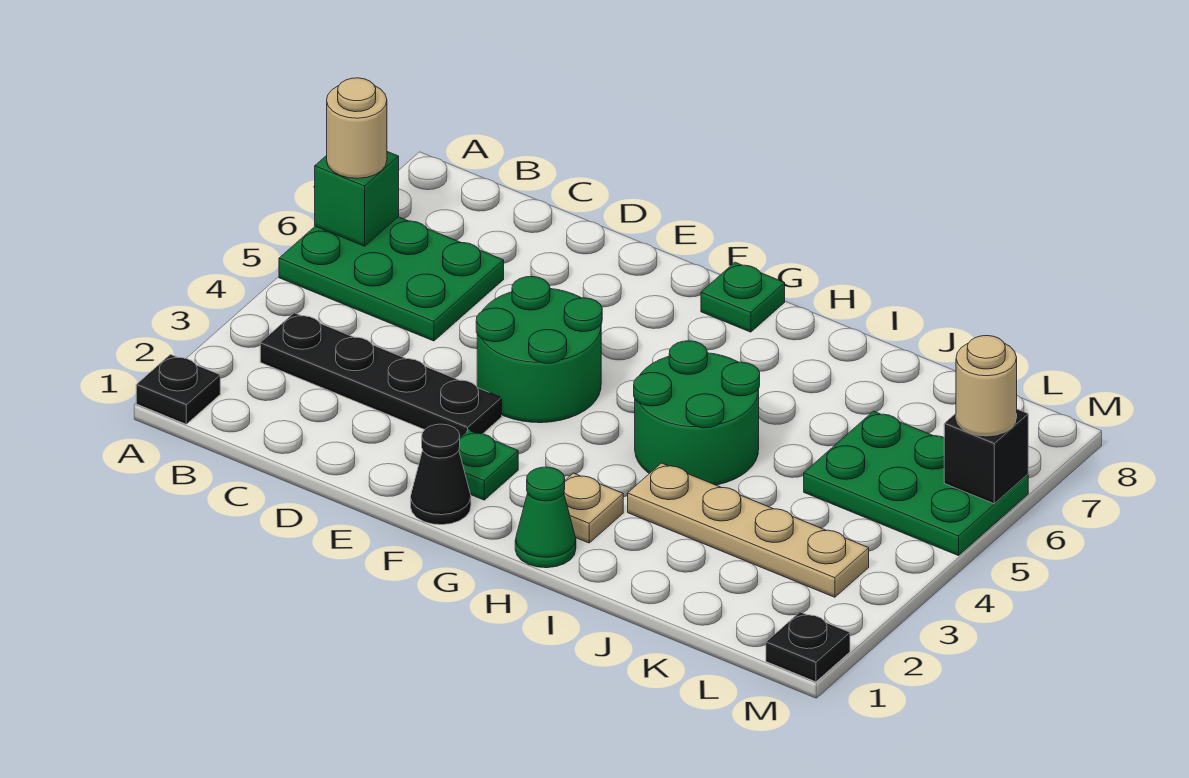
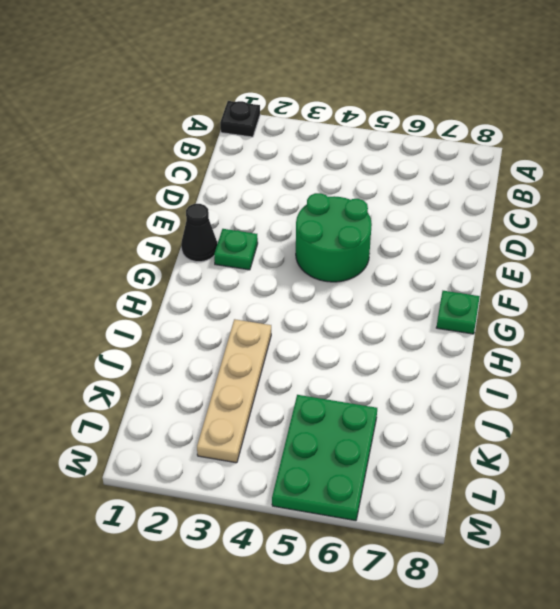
none -> green 2x3 plate [279,217,504,341]
none -> black 1x4 plate [260,313,502,437]
none -> green 1x1 cone [515,467,576,568]

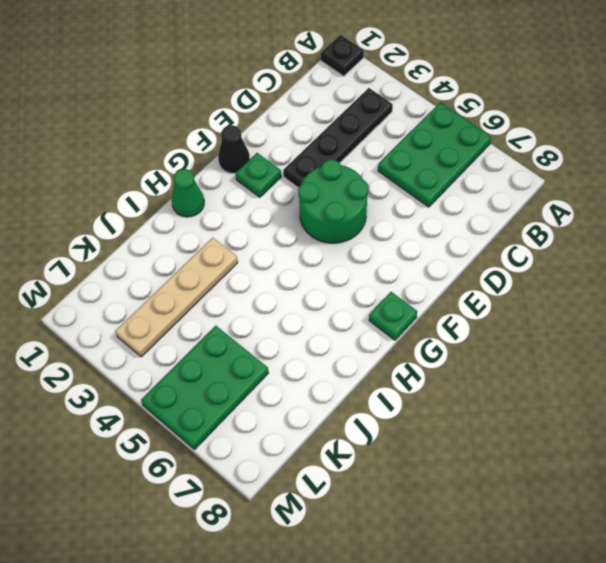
none -> tan 1x1 plate [564,473,623,543]
none -> green 2x2 round brick [634,341,760,485]
none -> black 1x1 plate [766,612,850,682]

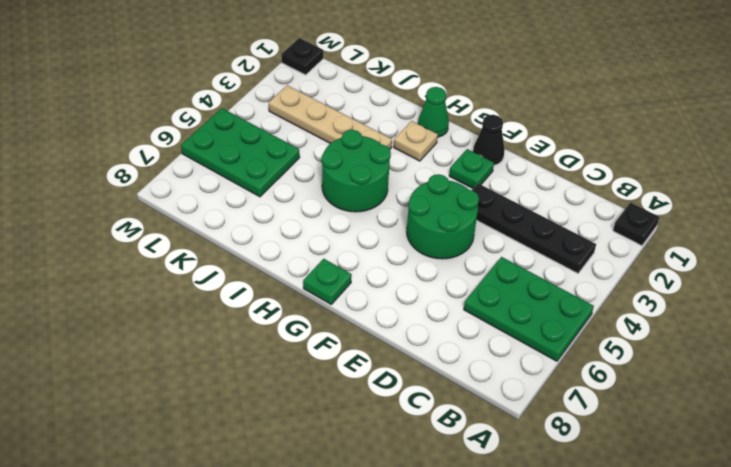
none -> green 1x1 brick [315,152,399,246]
none -> black 1x1 brick [944,409,1028,504]
none -> tan 1x1 round brick [327,78,387,179]

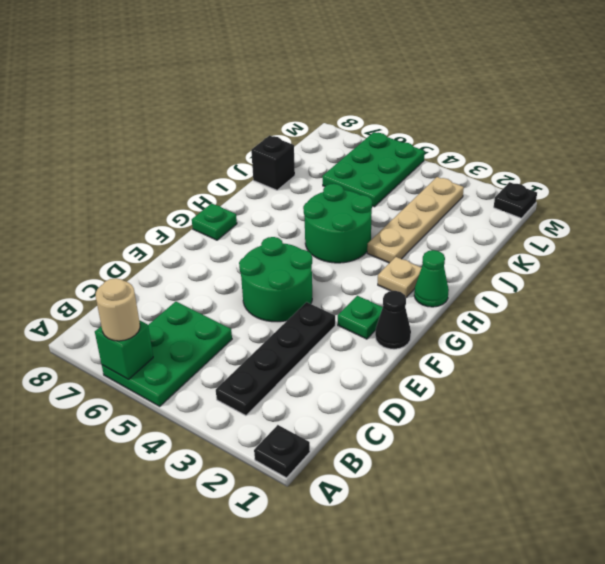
black 1x1 brick [251,135,295,190] -> black 1x1 brick moved to [944,409,1028,504]
none -> tan 1x1 round brick [956,336,1017,436]

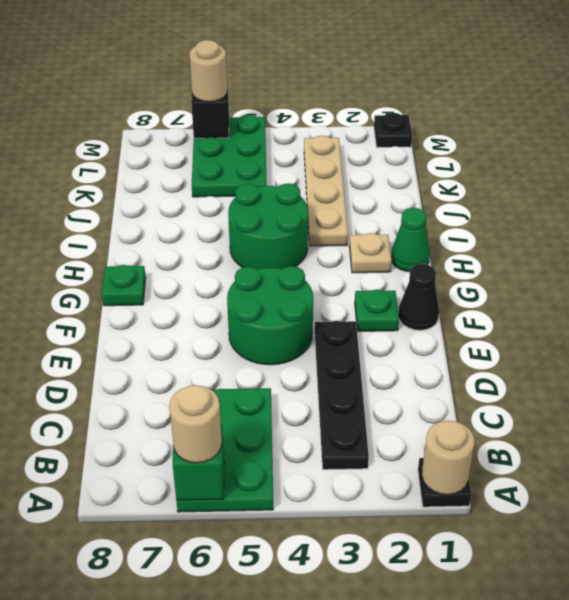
tan 1x1 round brick [422,421,475,495] -> none

